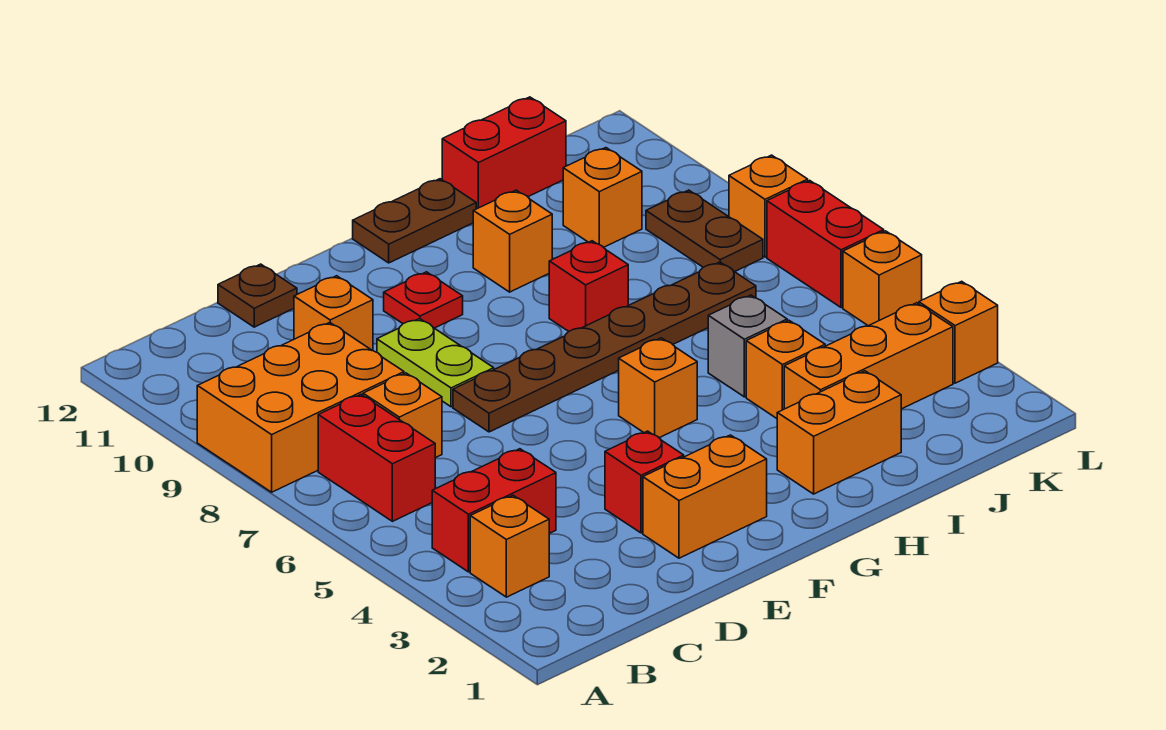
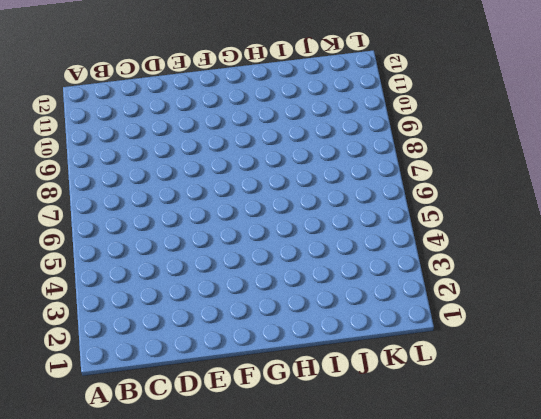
none -> orange 2x3 brick [197,323,404,492]
none -> orange 1x1 brick [470,495,549,597]
none -> red 1x2 brick [432,449,556,572]

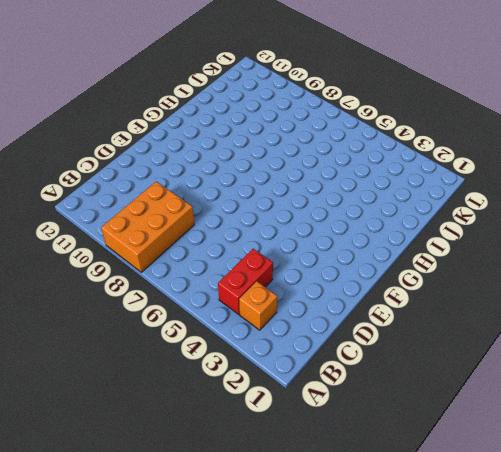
none -> red 1x2 brick [318,394,435,521]
none -> orange 1x1 brick [363,373,442,458]
none -> orange 1x1 brick [294,276,373,351]

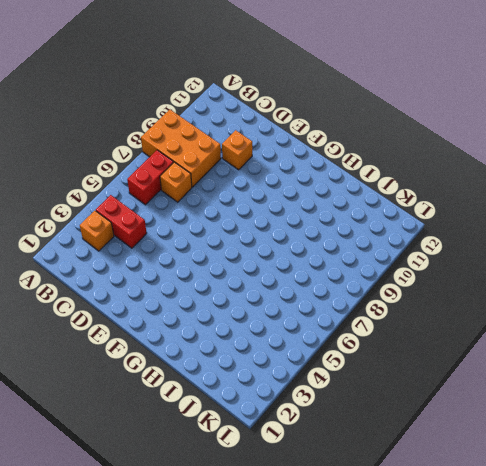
none -> brown 1x1 plate [218,264,297,327]
none -> orange 1x2 brick [643,435,767,558]
none -> red 1x1 brick [605,431,684,533]

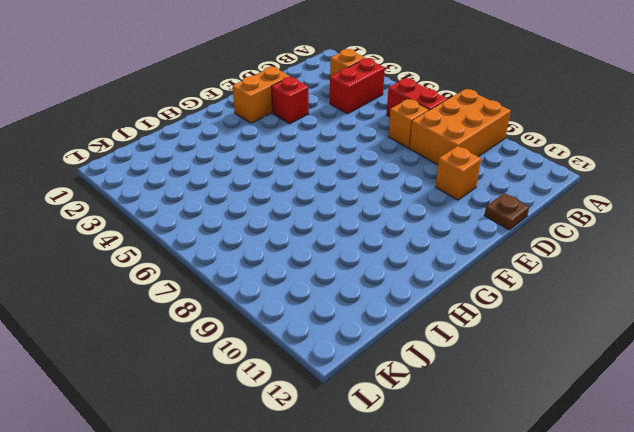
none -> brown 1x6 plate [453,262,756,432]
none -> lime 1x2 plate [377,319,494,407]
none -> red 1x1 plate [384,272,463,328]

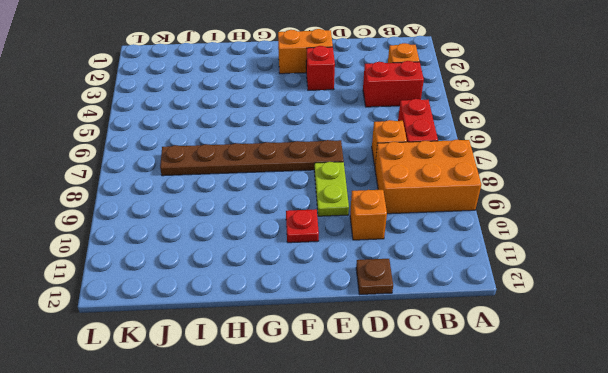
none -> orange 1x1 brick [619,338,697,438]
none -> brown 1x2 plate [353,179,476,263]
none -> orange 1x2 brick [777,371,901,494]

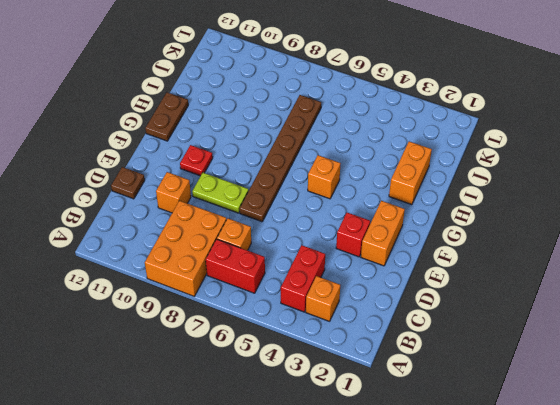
none -> red 1x1 brick [549,241,628,331]
none -> orange 1x1 brick [473,190,552,292]
none -> orange 1x3 brick [784,303,953,409]

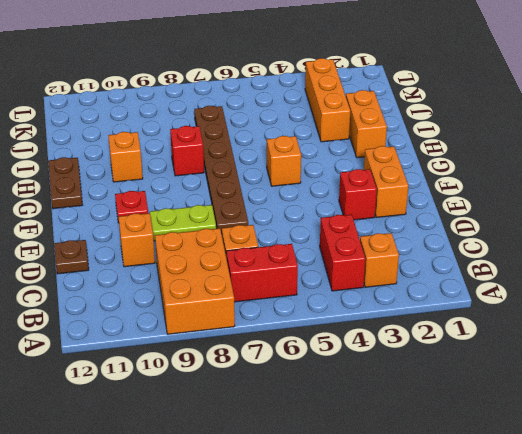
none -> orange 1x1 brick [746,320,825,418]
none -> grey 1x1 brick [708,295,787,397]
none -> red 1x2 brick [442,97,566,209]

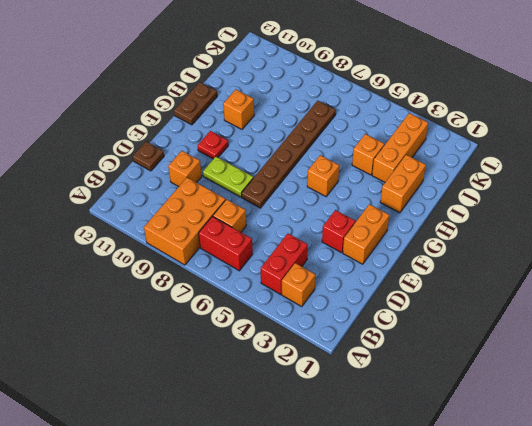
none -> red 1x1 brick [549,241,628,331]
none -> grey 1x1 brick [708,295,787,397]
none -> red 1x2 brick [442,97,566,209]

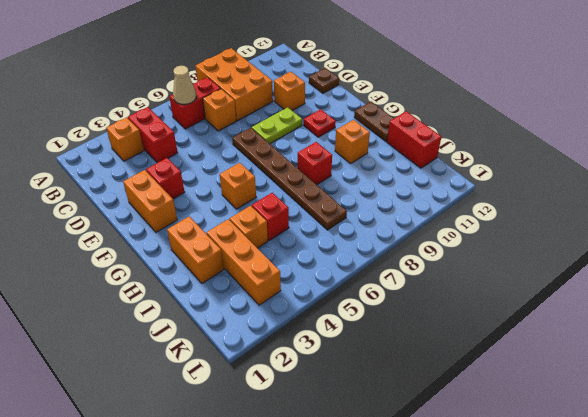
tan 1x1 cone [173,66,196,104] -> none
red 1x1 brick [252,193,289,241] -> grey 1x1 brick [708,295,787,397]
none -> orange 1x1 brick [563,148,642,247]
none -> brown 1x2 plate [646,190,763,272]
none -> orange 1x1 brick [919,281,998,383]

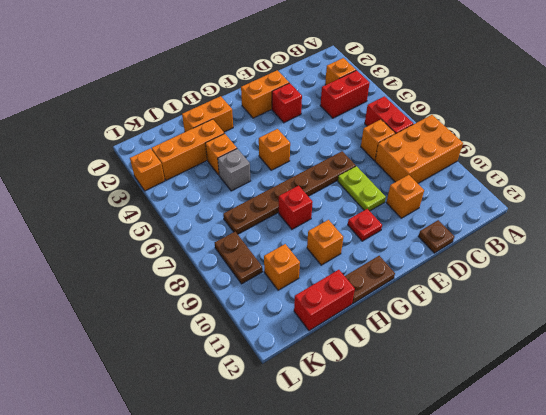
none -> orange 1x1 brick [843,231,922,326]
none -> red 1x2 brick [767,180,884,308]
none -> orange 1x1 brick [729,155,808,257]

